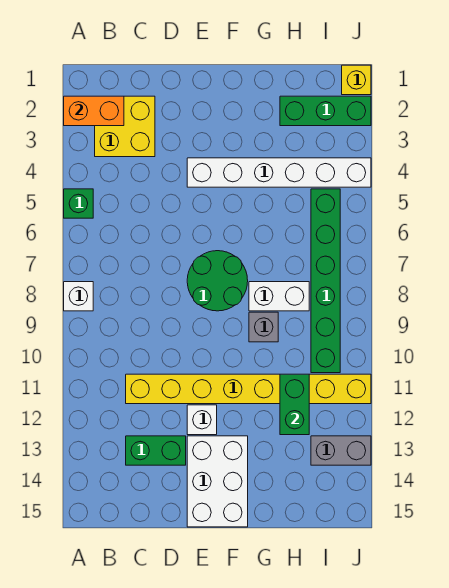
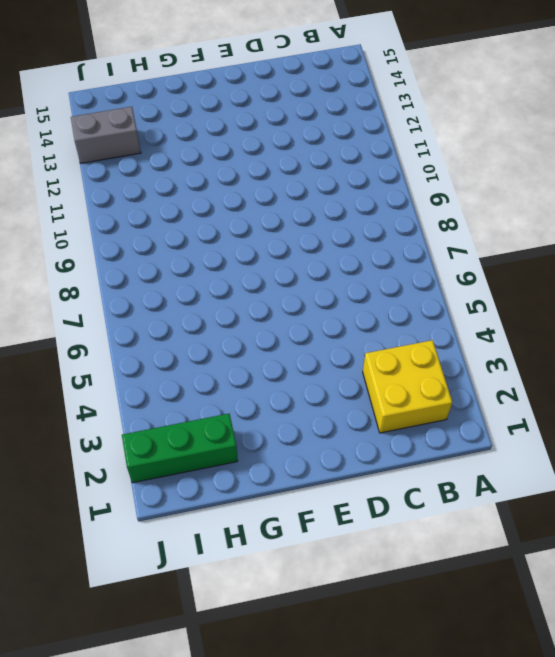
none -> green 1x1 brick [64,189,93,218]
none -> white 1x1 brick [64,282,93,311]
none -> yellow 1x8 brick [126,374,371,404]

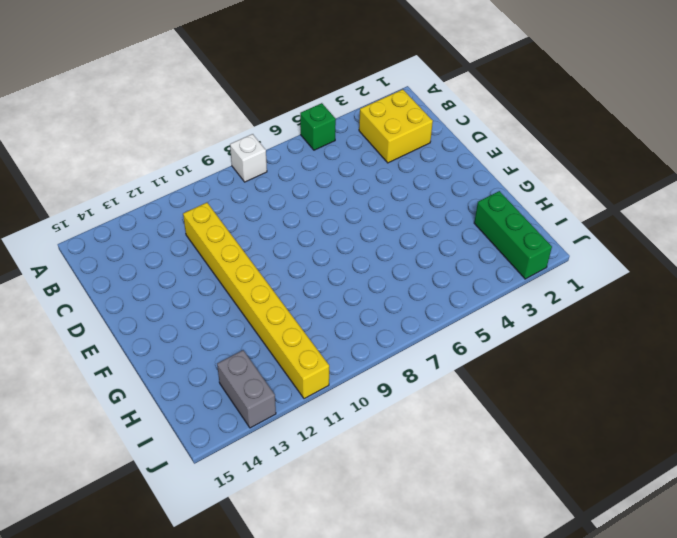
none -> green 1x2 brick [126,436,186,465]
none -> white 1x6 brick [187,158,371,187]
none -> green 2x2 round brick [187,251,248,311]

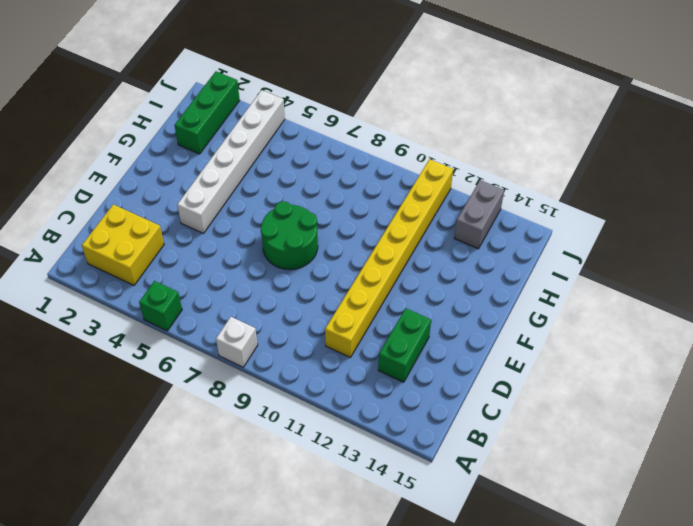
none -> white 1x1 brick [187,405,217,435]
none -> white 2x3 brick [187,436,248,527]
none -> white 1x2 brick [249,282,309,311]

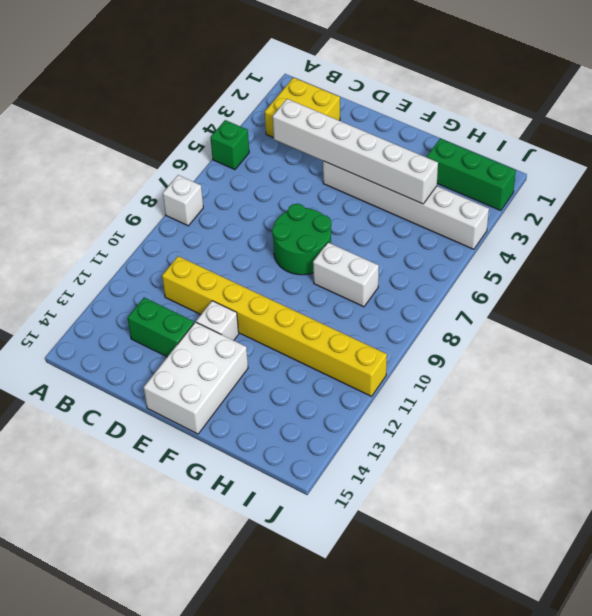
white 1x6 brick [273,99,438,204] -> none
none -> grey 1x1 brick [249,312,278,342]
none -> green 1x6 brick [311,189,340,373]
none -> grey 1x2 brick [311,436,371,465]

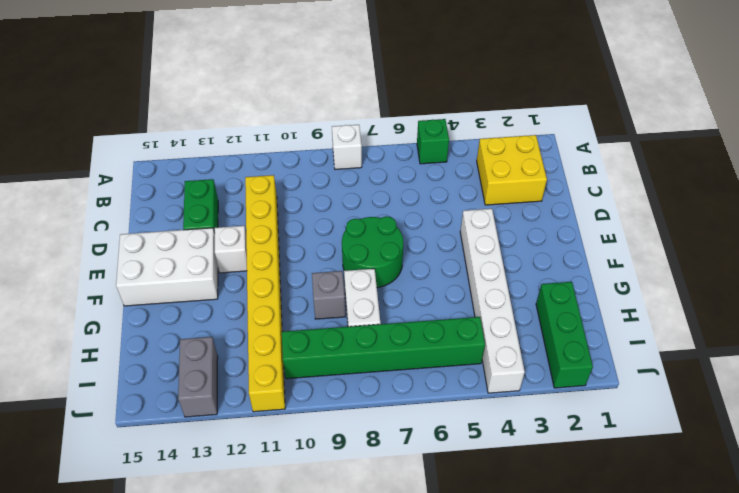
none -> yellow 1x1 brick [342,65,371,95]
none -> orange 1x2 brick [64,96,124,126]
none -> green 1x2 brick [280,374,309,435]

